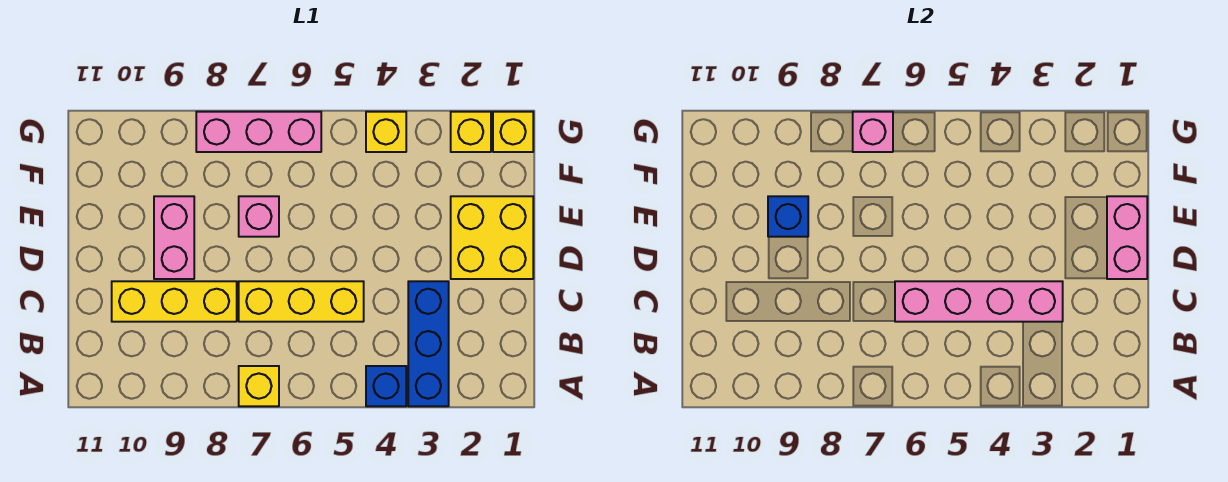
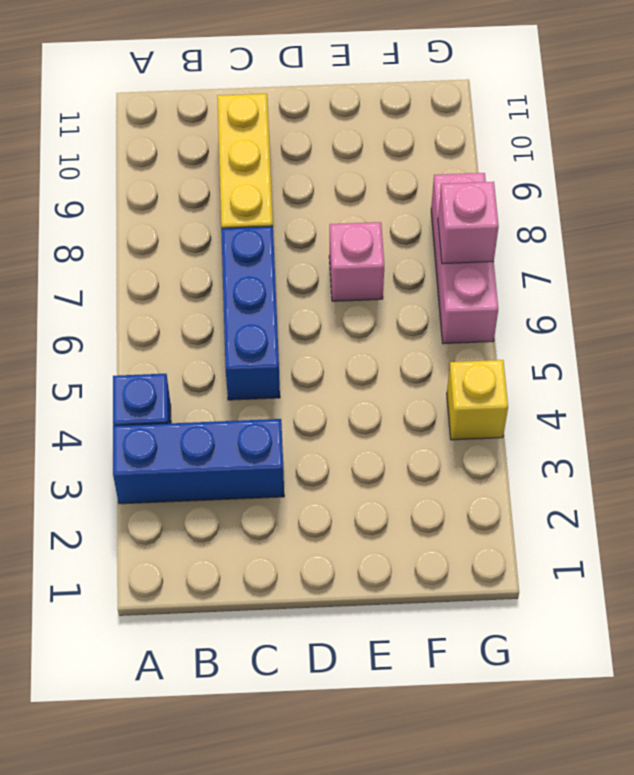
blue 1x3 brick [221,226,280,400] -> yellow 1x3 brick [239,281,364,322]
none -> yellow 1x1 brick [239,366,279,406]
none -> yellow 2x2 brick [451,196,533,279]
none -> pink 1x2 brick [154,196,194,279]

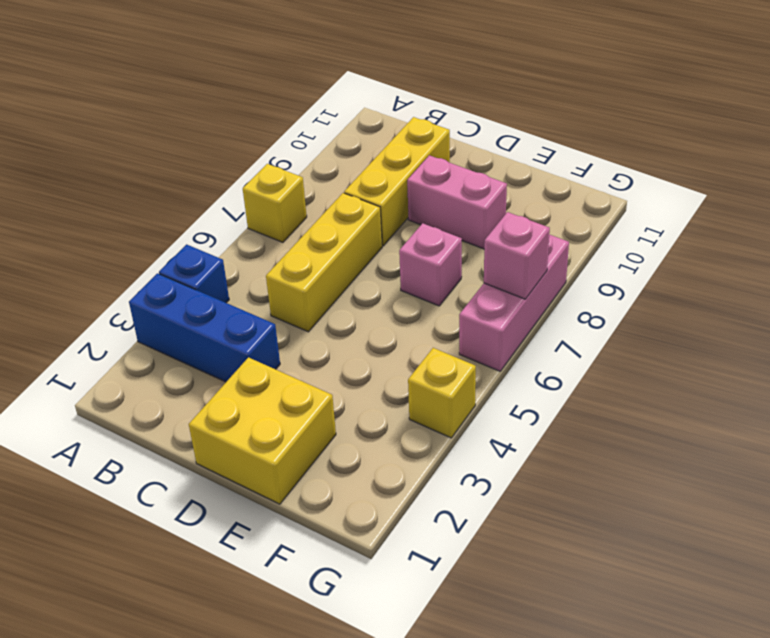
none -> yellow 1x1 brick [493,112,533,152]
none -> yellow 1x1 brick [451,112,491,152]
none -> pink 1x4 brick [895,281,1063,322]

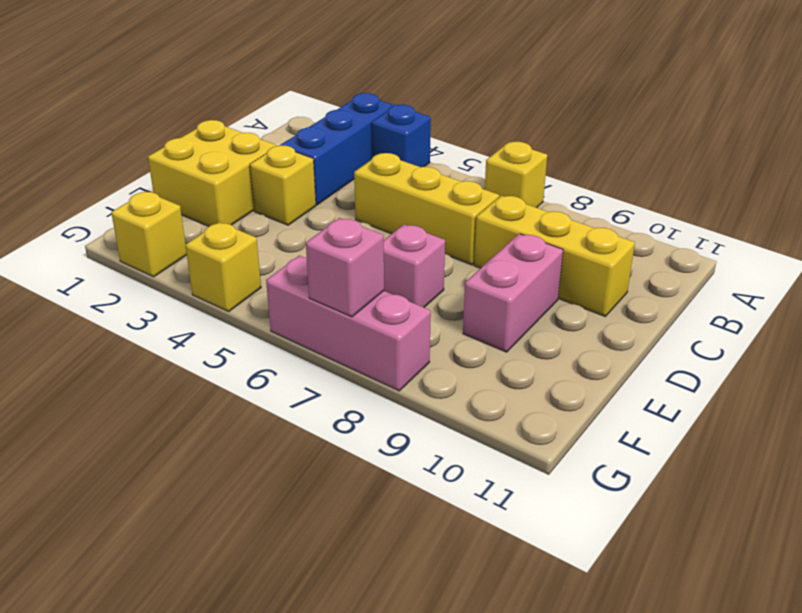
yellow 1x1 brick [250,145,316,225] -> yellow 1x1 brick moved to [493,112,533,152]
none -> pink 1x4 brick [895,281,1063,322]
none -> pink 1x2 brick [1107,196,1147,279]
none -> blue 1x1 brick [768,196,808,237]

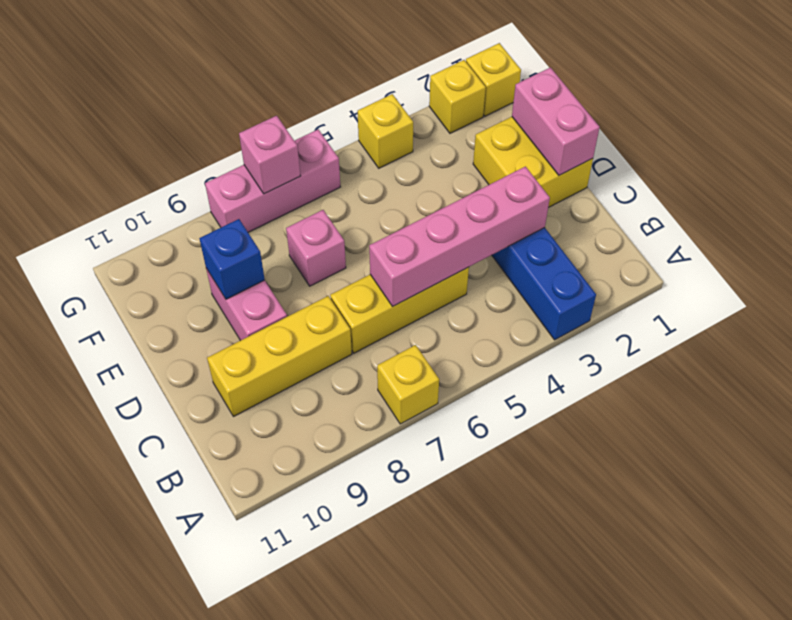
none -> blue 1x1 brick [366,366,406,406]

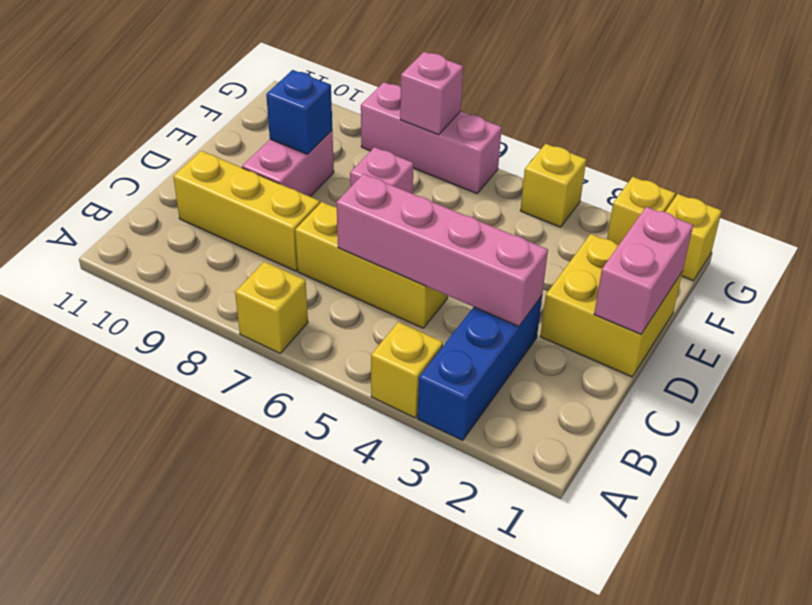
yellow 1x1 brick [371,322,443,418] -> blue 1x1 brick [366,366,406,406]

